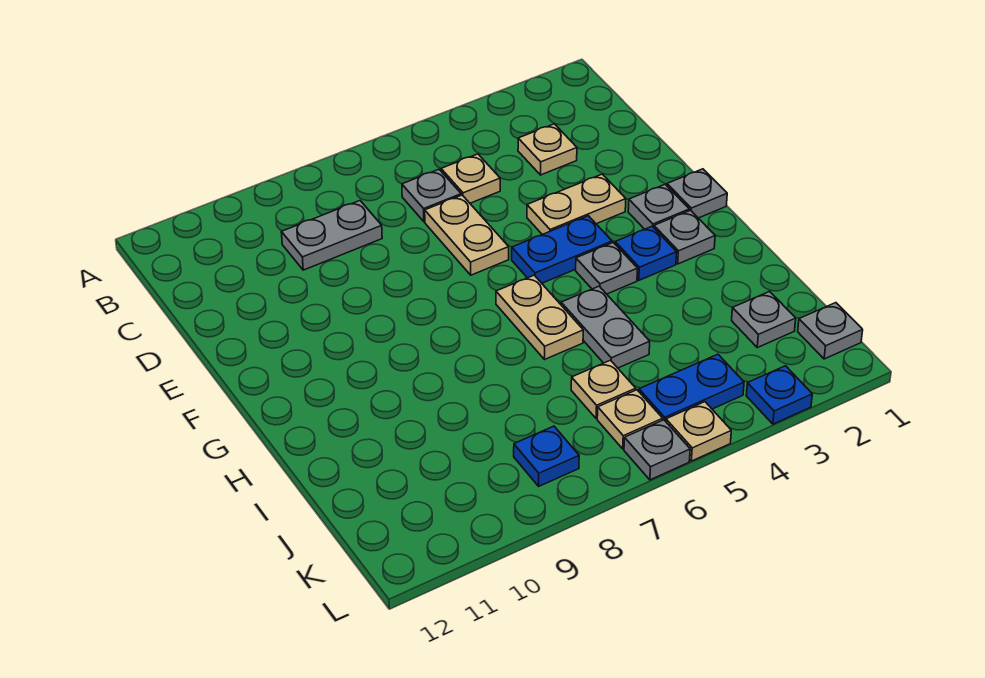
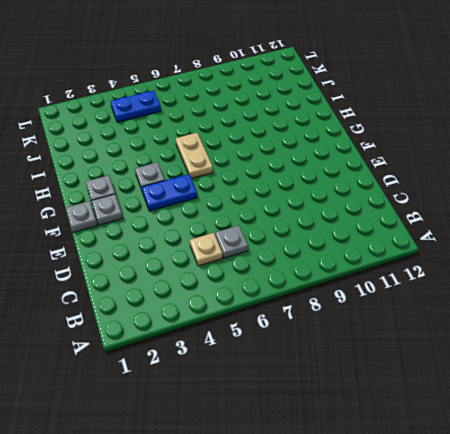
none -> tan 1x1 plate [518,124,577,175]
none -> grey 1x2 plate [281,201,382,270]
none -> tan 1x2 plate [425,195,509,275]

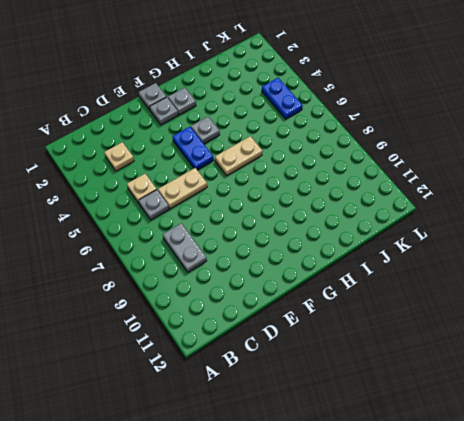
none -> tan 1x2 plate [527,174,626,235]
none -> blue 1x1 plate [615,226,677,280]
none -> grey 1x2 plate [561,286,650,368]

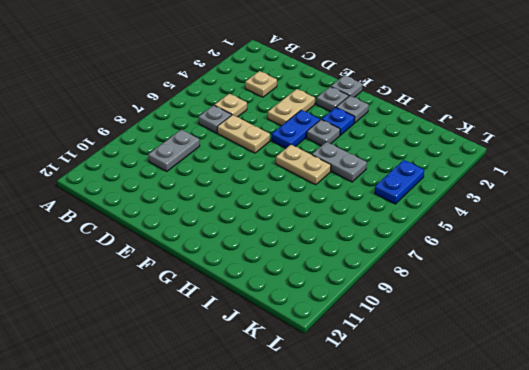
none -> grey 1x1 plate [732,291,796,348]
none -> tan 1x1 plate [571,360,636,419]
none -> grey 1x1 plate [798,303,863,359]

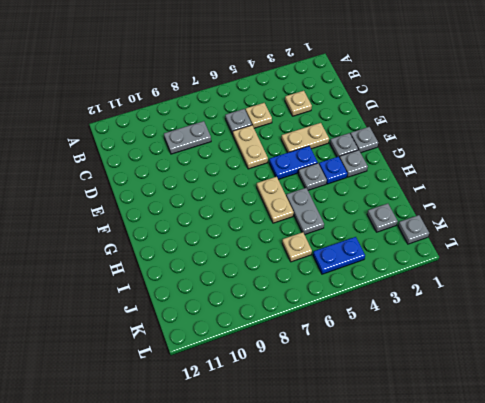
none -> tan 1x1 plate [597,390,663,449]
none -> blue 1x1 plate [514,426,579,486]
none -> blue 1x1 plate [746,366,812,424]

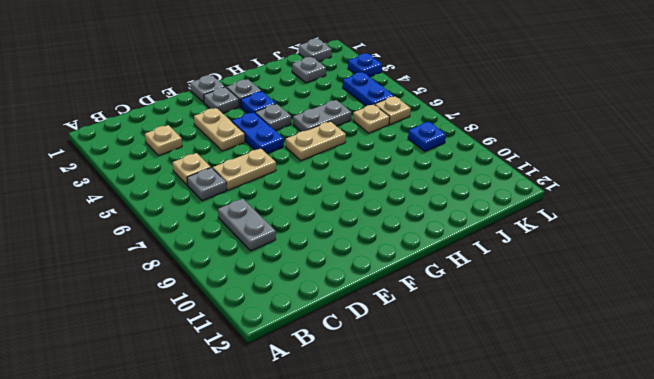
none -> tan 1x1 plate [666,402,731,461]
none -> grey 1x1 plate [624,420,690,480]

